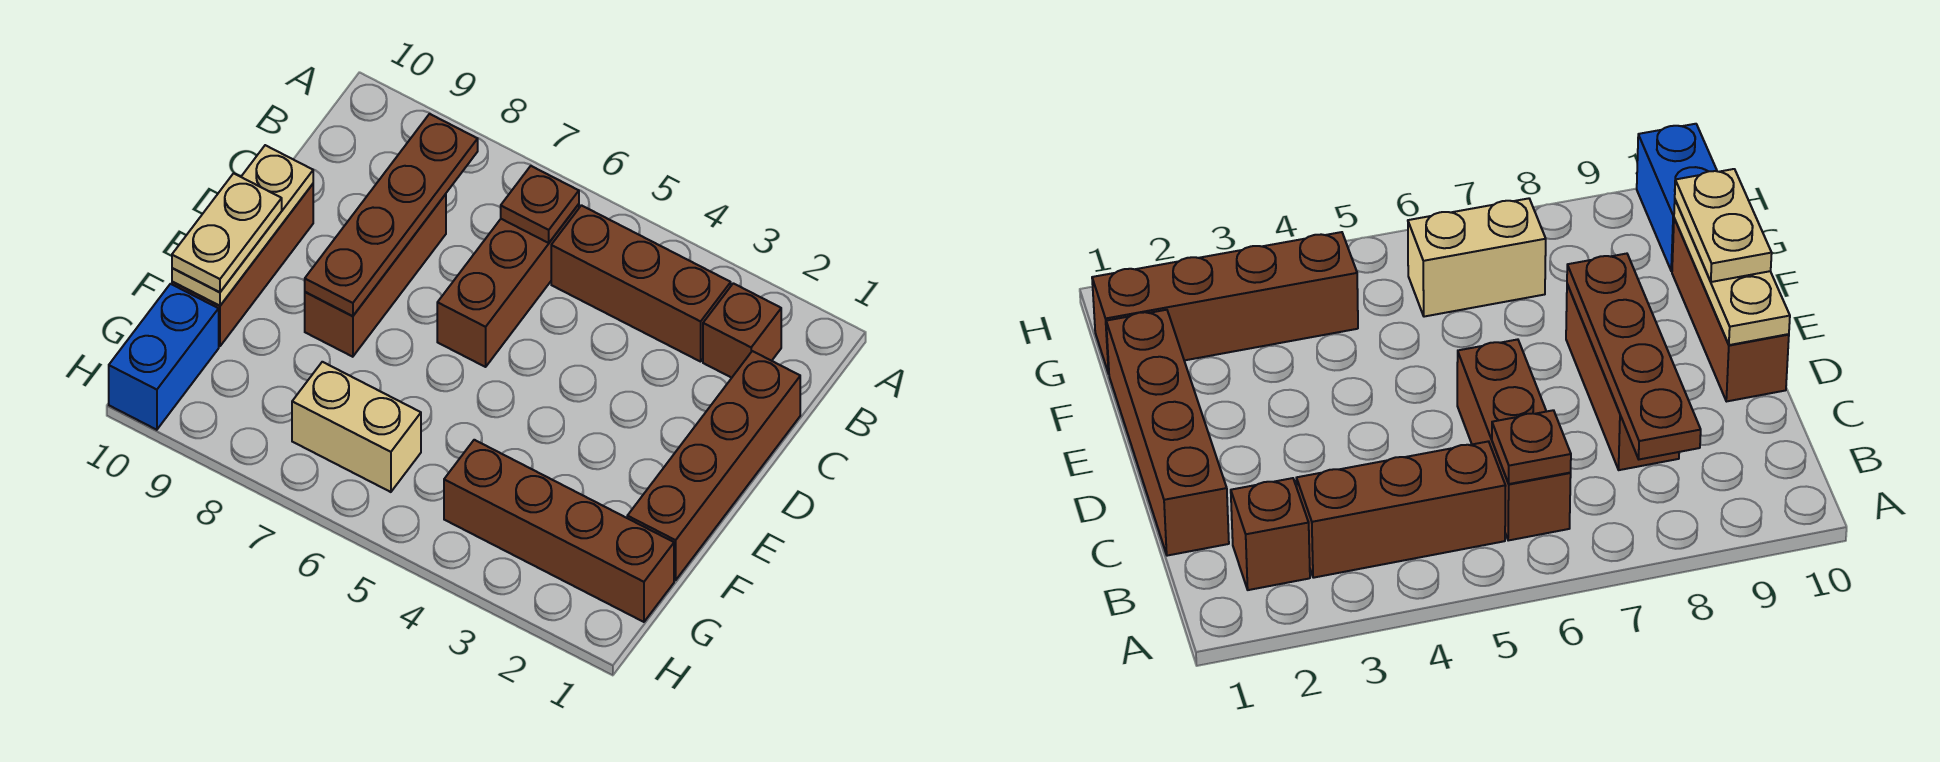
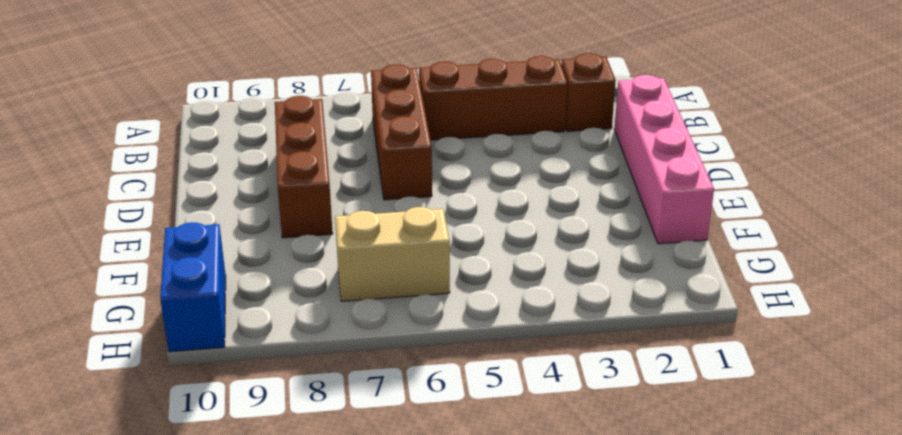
pink 1x4 brick [614,75,714,244] -> brown 1x4 brick [627,351,800,580]
none -> brown 1x3 brick [172,184,313,346]
none -> brown 1x4 brick [444,440,674,622]
none -> brown 1x1 plate [501,166,579,243]

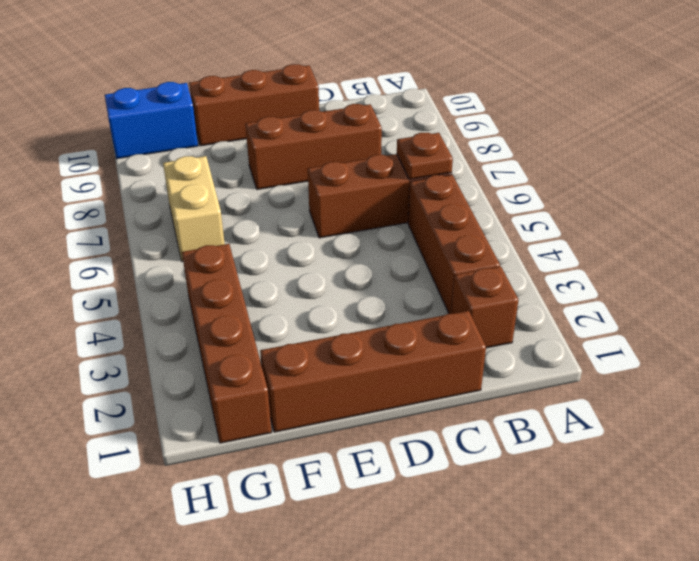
none -> brown 1x4 plate [305,114,478,316]
none -> tan 1x3 plate [172,145,313,306]
none -> tan 1x2 plate [172,173,282,292]

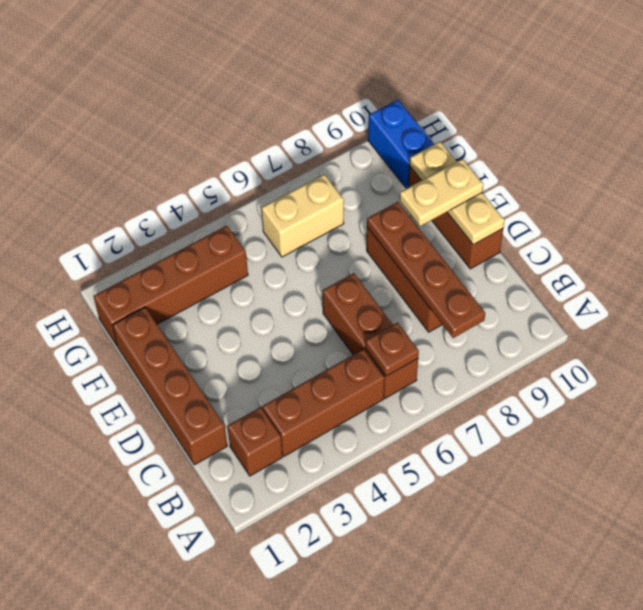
tan 1x2 plate [400,159,483,226] -> tan 1x2 plate turned to [172,173,282,292]

